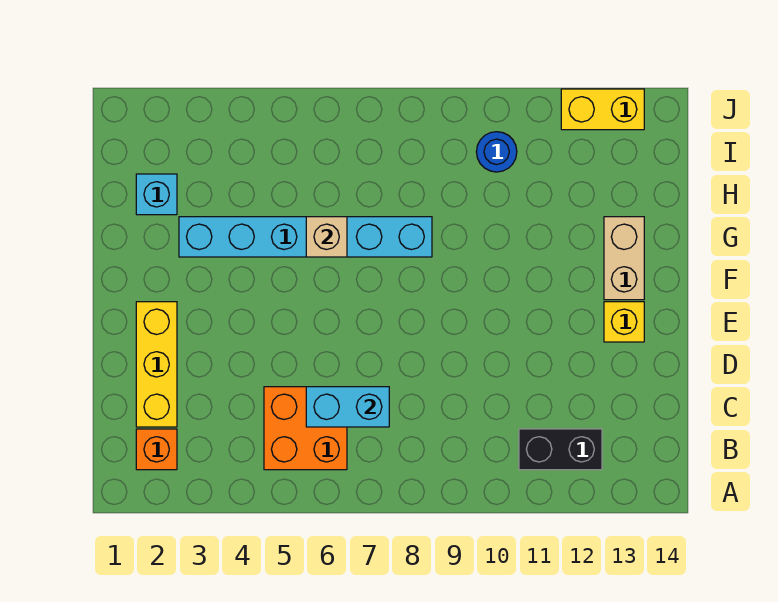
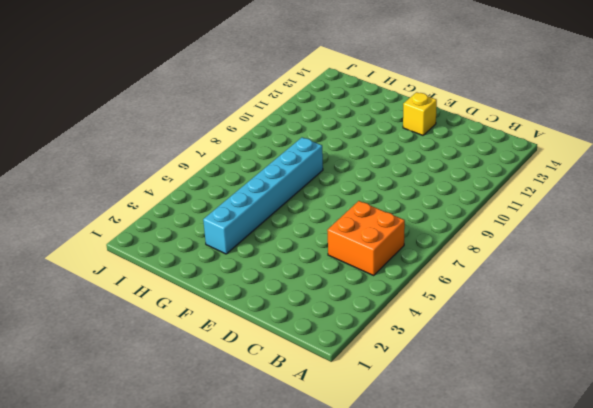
none -> orange 1x1 brick [136,429,177,470]
none -> black 1x2 brick [519,429,602,470]
none -> yellow 1x3 brick [136,302,177,427]

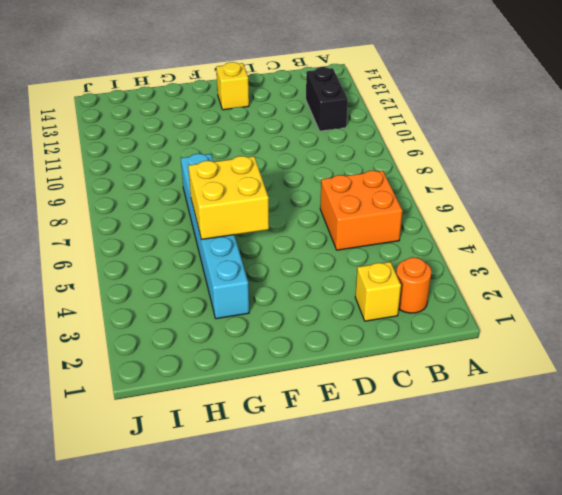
orange 1x1 round brick [396,257,432,313] -> orange 1x1 brick [136,429,177,470]
yellow 1x1 brick [355,262,401,321] -> yellow 1x3 brick [136,302,177,427]
yellow 2x2 brick [188,156,269,240] -> tan 1x1 brick [306,217,347,257]
none -> tan 1x2 brick [604,217,644,300]
none -> cyan 1x1 brick [136,174,177,215]
none -> blue 1x1 round brick [476,132,517,172]

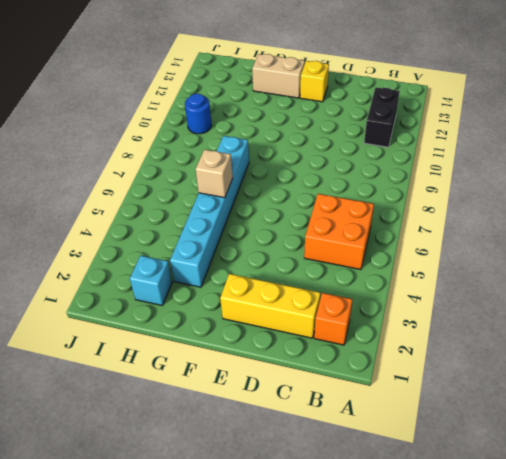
none -> yellow 1x2 brick [561,89,644,130]
none -> cyan 1x2 brick [306,387,389,427]

